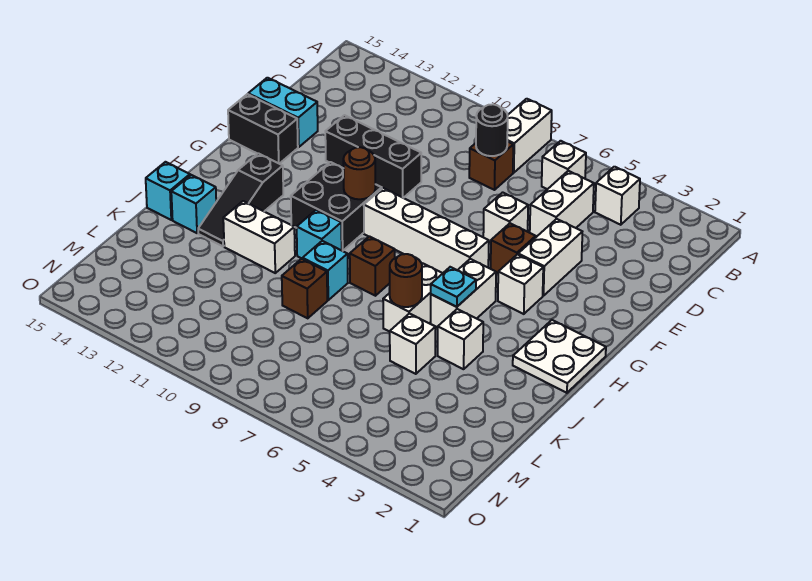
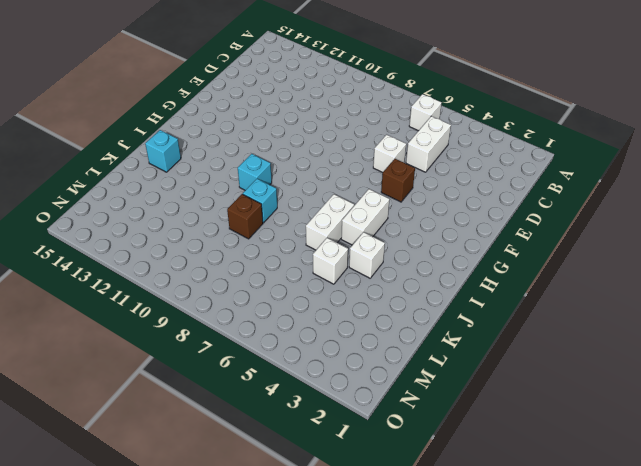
none -> white 1x2 brick [507,99,552,173]
none -> white 1x1 brick [595,167,640,225]
none -> brown 1x1 brick [469,141,513,190]
none -> white 1x2 brick [518,219,582,296]

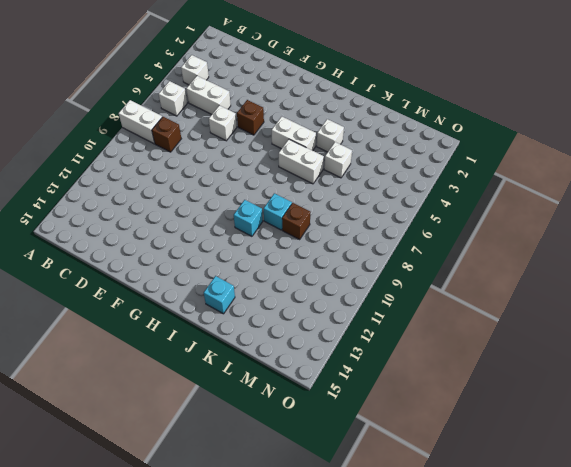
none -> white 1x2 brick [518,219,582,296]
none -> black 1x3 brick [325,115,421,198]
none -> cyan 1x2 brick [248,78,318,147]
none -> black 1x2 brick [228,94,298,164]

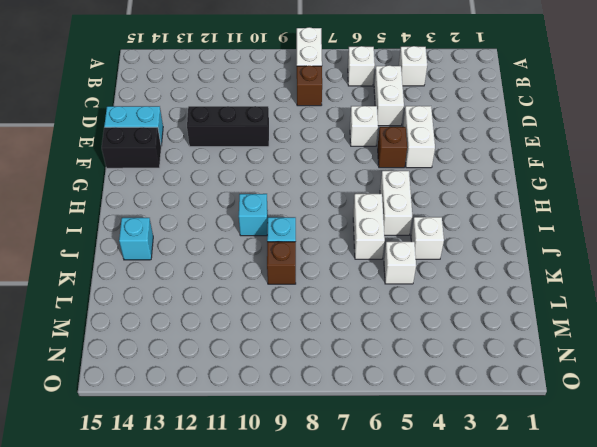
none -> white 1x1 brick [498,254,543,314]
none -> white 1x4 brick [364,188,489,273]
none -> black 2x2 brick [291,162,382,251]
none -> white 2x2 plate [513,320,606,393]

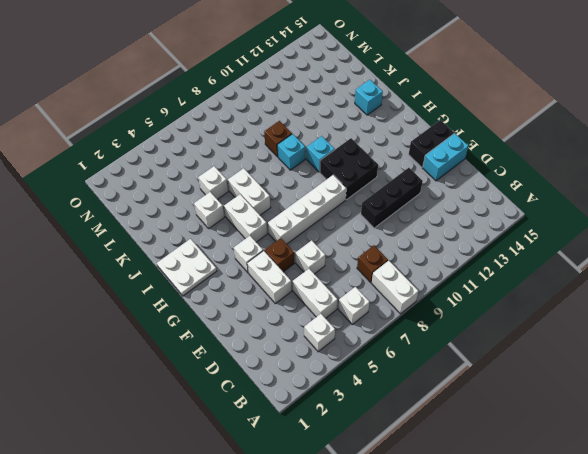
none -> black 1x3 slope [198,153,283,246]
none -> brown 1x1 brick [350,236,395,296]
none -> white 1x2 brick [223,201,295,273]
none -> cyan 1x1 brick [146,162,190,220]

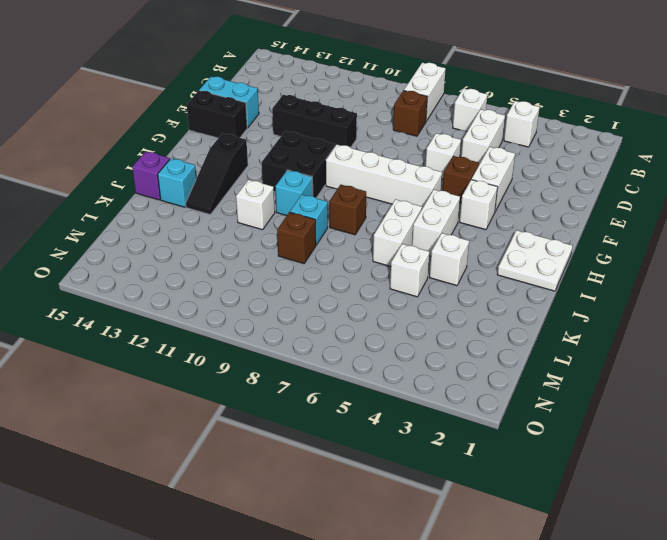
white 1x1 brick [236,180,275,230] -> white 1x2 brick [223,201,295,273]
purple 1x1 brick [132,151,170,200] -> cyan 1x1 brick [146,162,190,220]
none -> black 1x1 round brick [476,104,508,156]
none -> brown 1x1 round brick [343,147,375,199]
none -> cyan 1x1 plate [431,267,476,307]
none -> brown 1x1 round brick [389,254,422,307]

